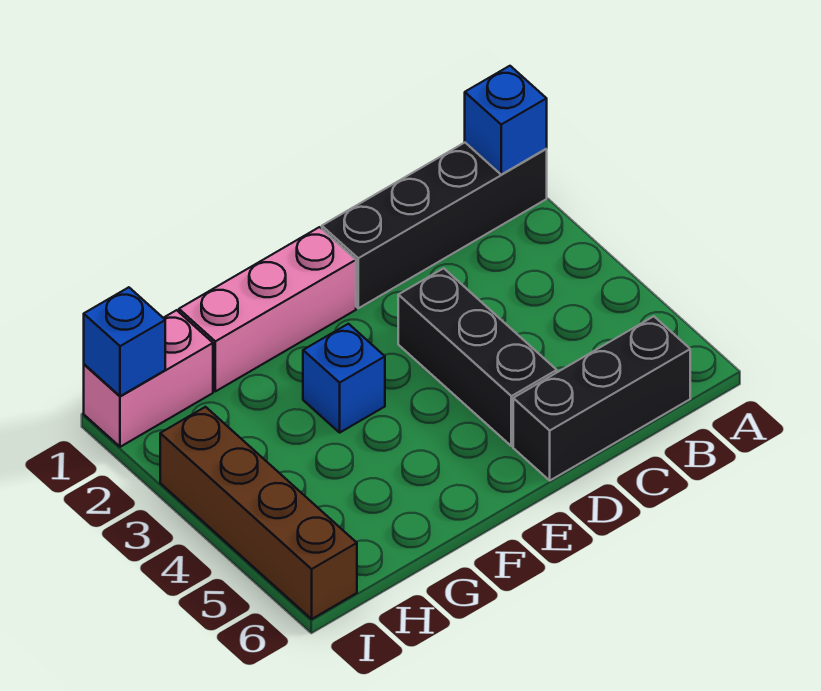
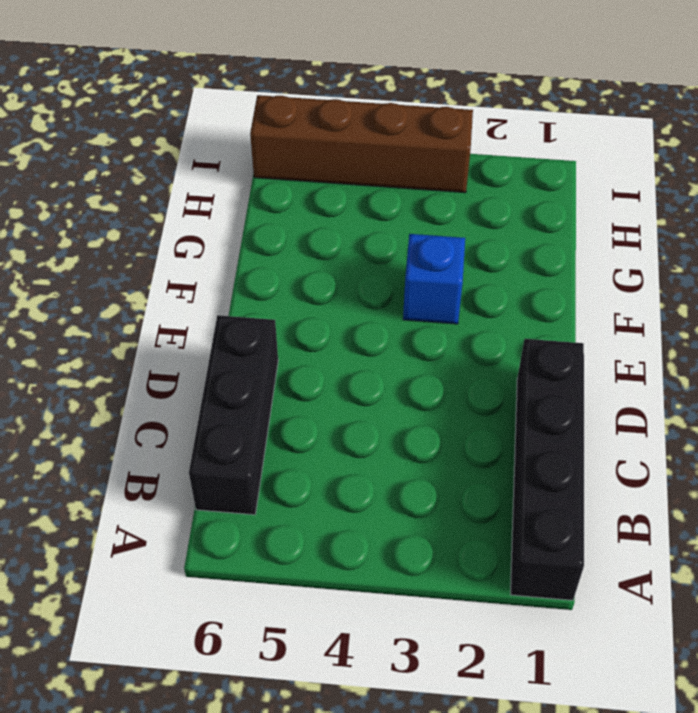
none -> black 1x3 brick [398,268,557,446]
none -> pink 1x3 brick [179,227,356,391]

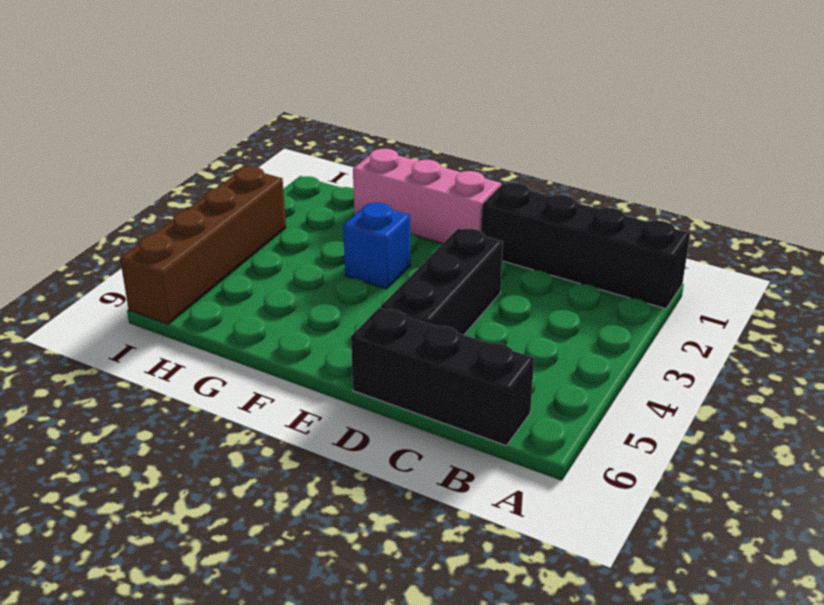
none -> pink 1x2 brick [84,310,213,447]
none -> blue 1x1 brick [465,66,547,174]

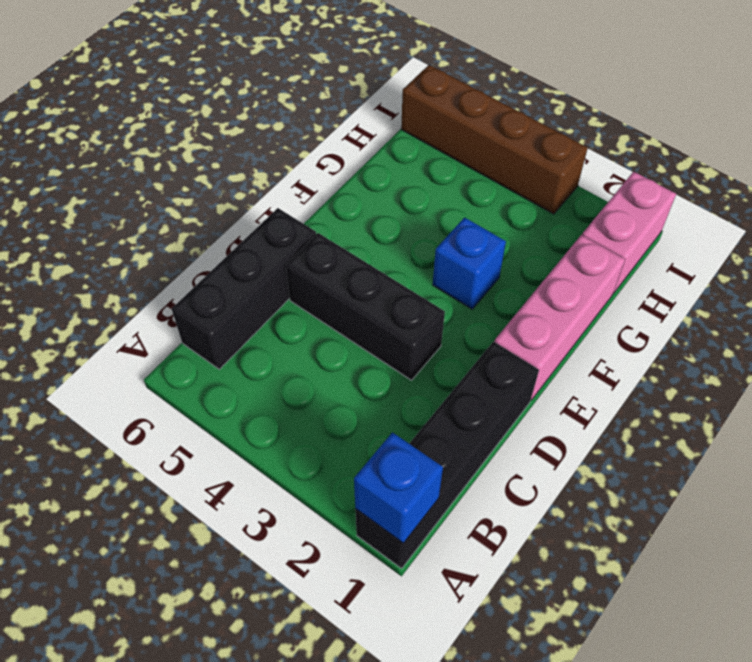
none -> blue 1x1 brick [84,287,165,396]

